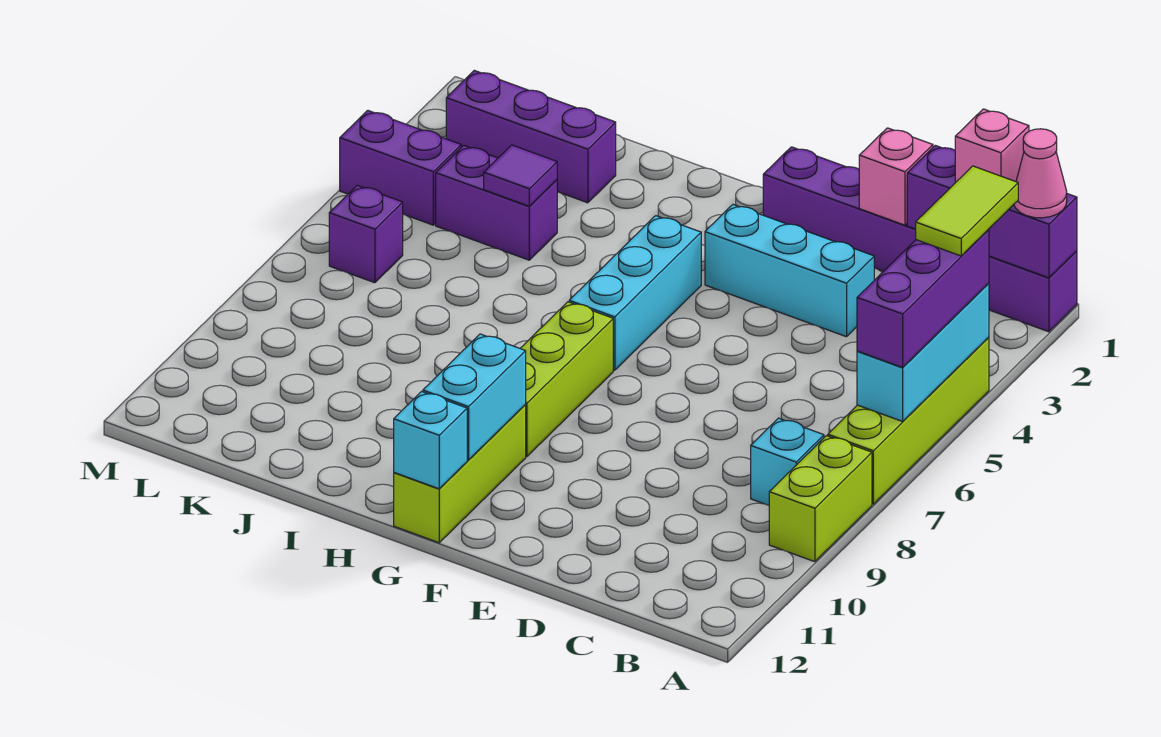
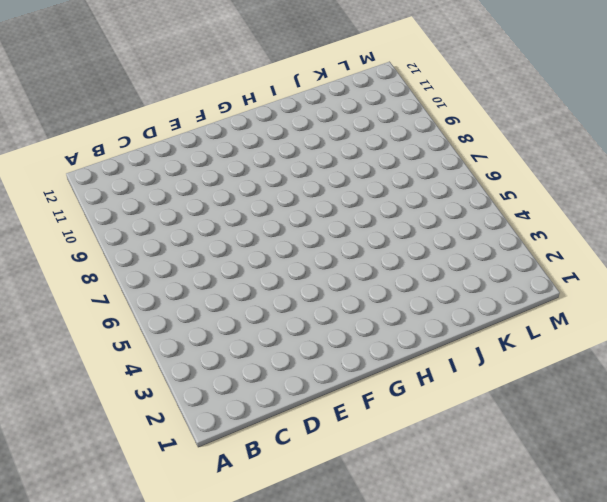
none -> purple 1x6 brick [763,147,1077,332]
none -> lime 1x4 brick [828,337,989,504]
none -> lime 1x2 brick [769,436,872,562]

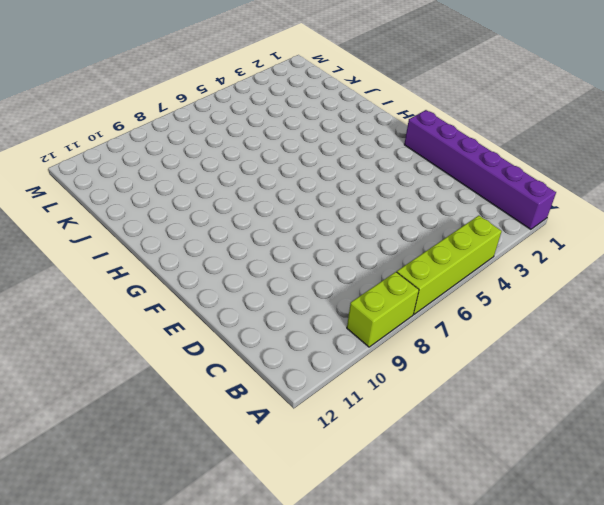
none -> cyan 1x1 brick [751,418,824,505]
none -> cyan 1x3 brick [705,205,874,337]
none -> cyan 1x3 brick [569,216,701,370]

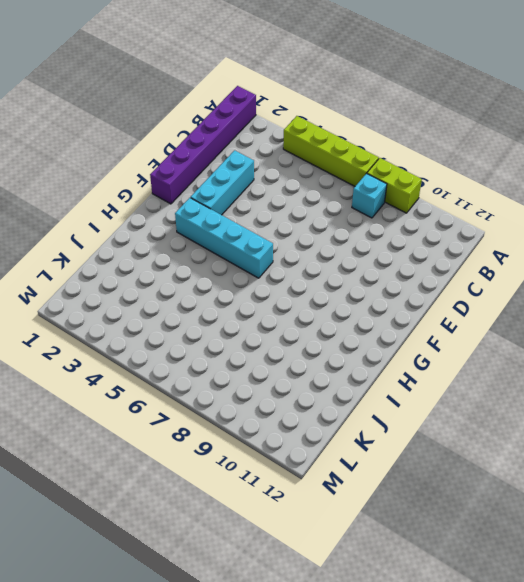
cyan 1x4 brick [175,198,273,278] -> cyan 1x3 brick [569,216,701,370]
none -> lime 1x3 brick [520,302,613,456]
none -> lime 1x3 brick [394,405,526,543]
none -> purple 1x3 brick [446,70,616,203]

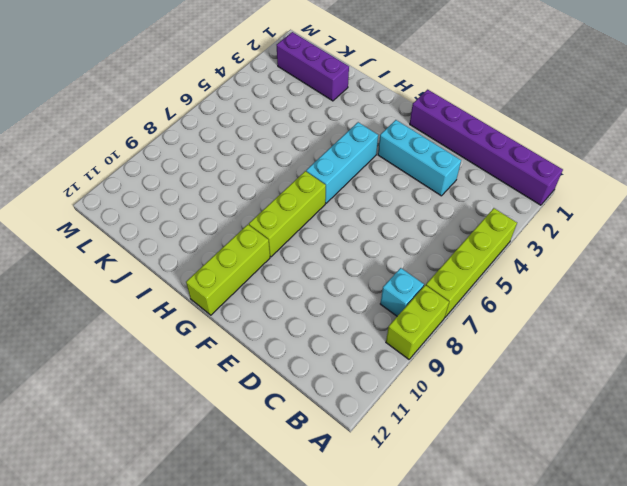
none -> purple 1x2 brick [436,146,557,260]
none -> purple 1x2 brick [340,111,461,225]
none -> purple 1x1 brick [329,185,403,283]

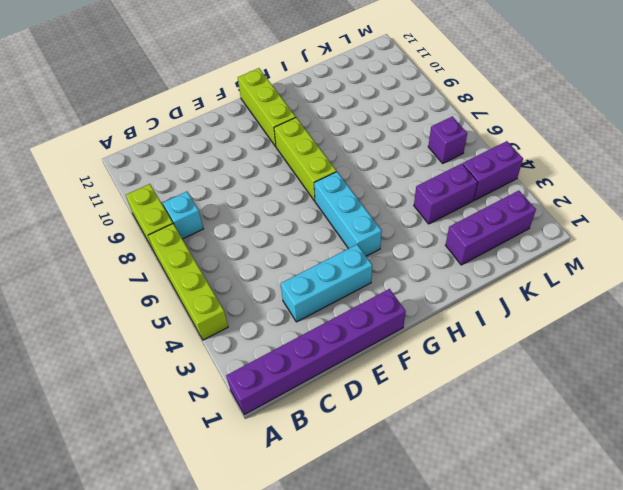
none -> purple 1x3 brick [907,145,1077,278]
none -> cyan 1x3 brick [857,283,989,421]
none -> pink 1x1 brick [859,128,933,225]

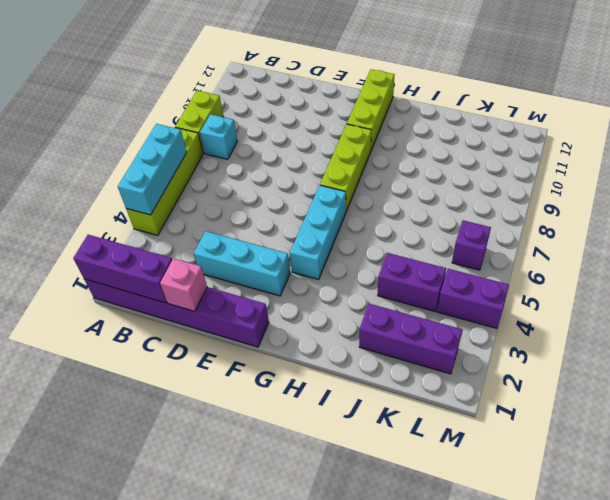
none -> cyan 1x2 brick [423,334,526,460]
none -> cyan 1x1 brick [394,392,467,489]
none -> purple 1x1 tile [484,145,557,206]

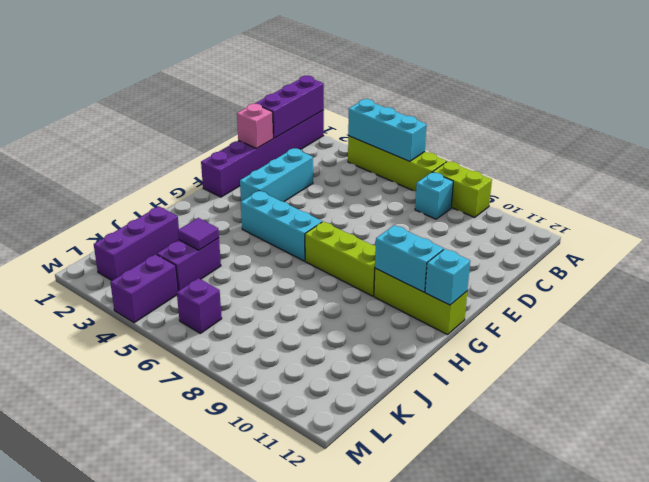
none -> pink 1x1 cone [1014,129,1067,218]
none -> purple 1x3 brick [857,229,989,367]
none -> pink 1x1 brick [955,109,1029,183]

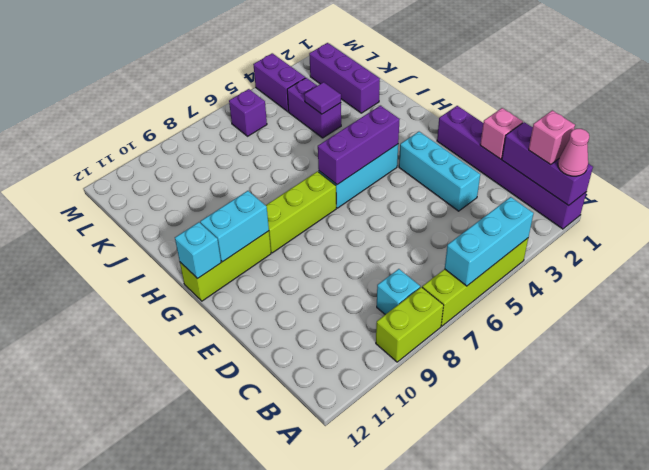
purple 1x3 brick [318,105,400,185] -> purple 1x3 brick moved to [857,229,989,367]
none -> lime 1x2 tile [916,166,1018,256]

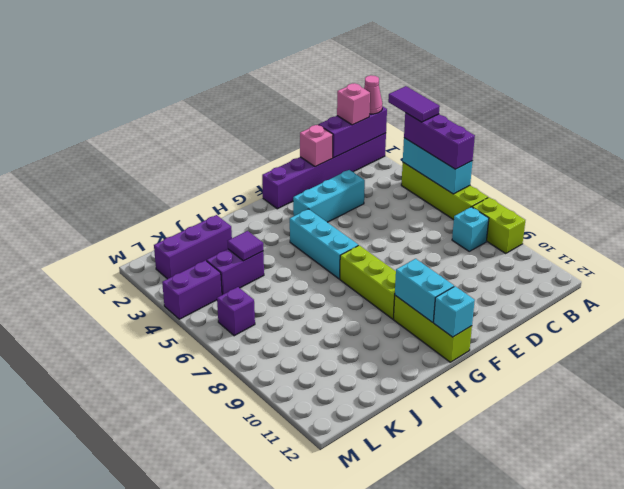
purple 1x2 tile [388,86,440,122] -> lime 1x2 tile [916,166,1018,256]

